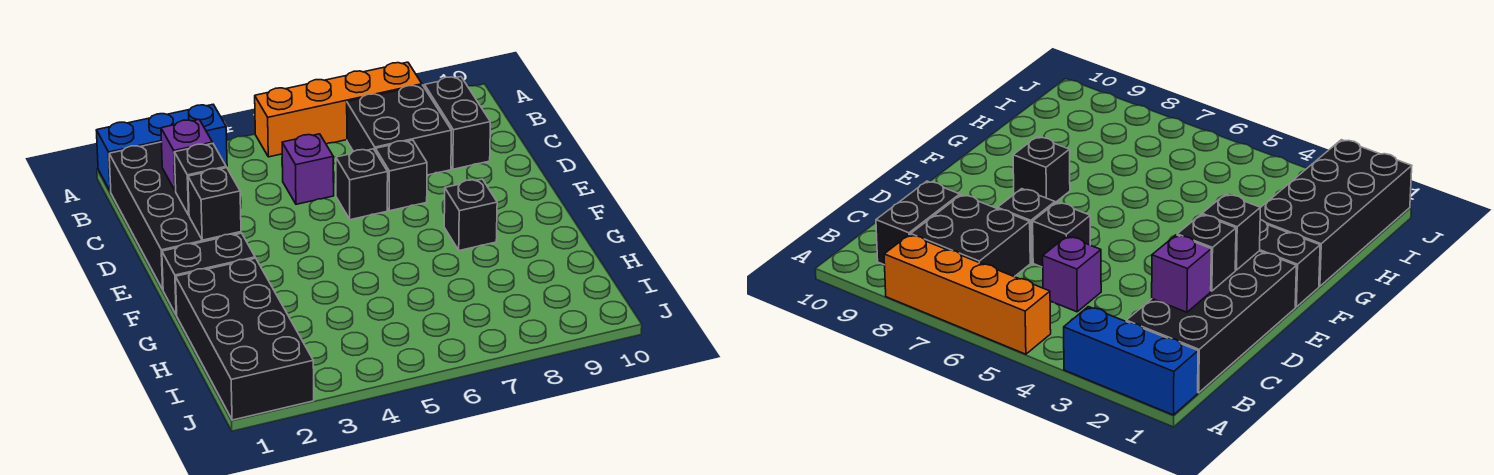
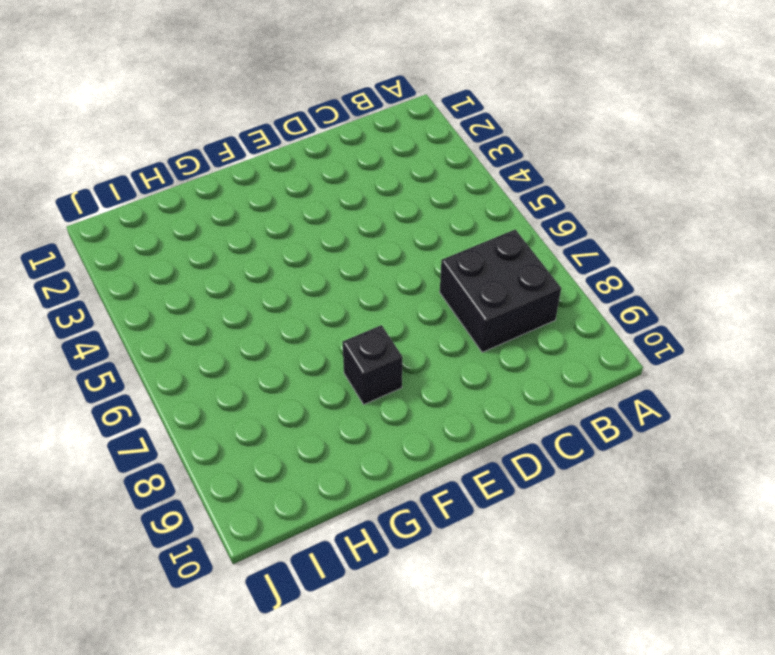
none -> blue 1x3 brick [96,105,227,191]
none -> orange 1x4 brick [255,62,422,157]
none -> black 2x4 brick [109,142,241,289]

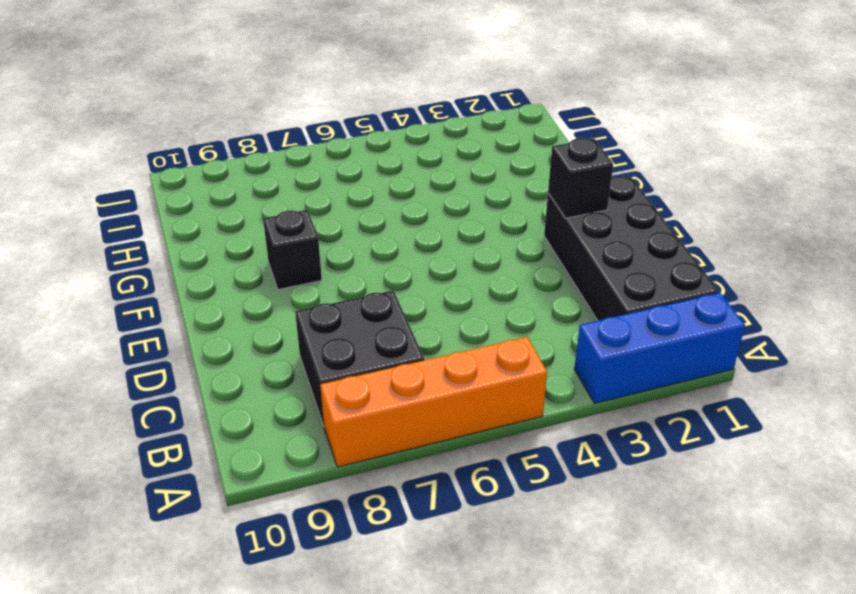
none -> black 1x2 brick [424,77,490,169]
none -> purple 1x1 brick [282,134,334,204]
none -> black 1x1 brick [336,149,388,220]

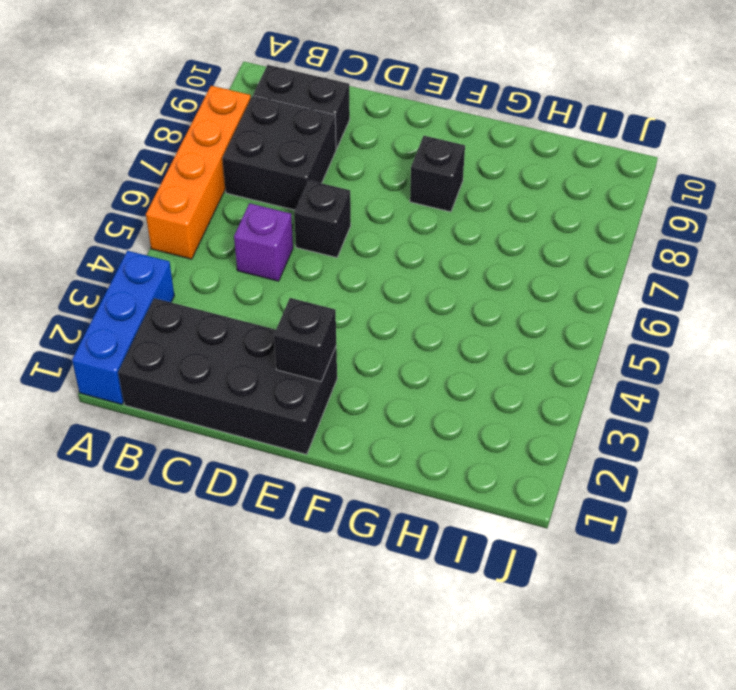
none -> black 1x1 brick [375,140,427,211]
none -> black 1x2 brick [162,233,255,315]
none -> black 2x4 brick [176,258,314,420]

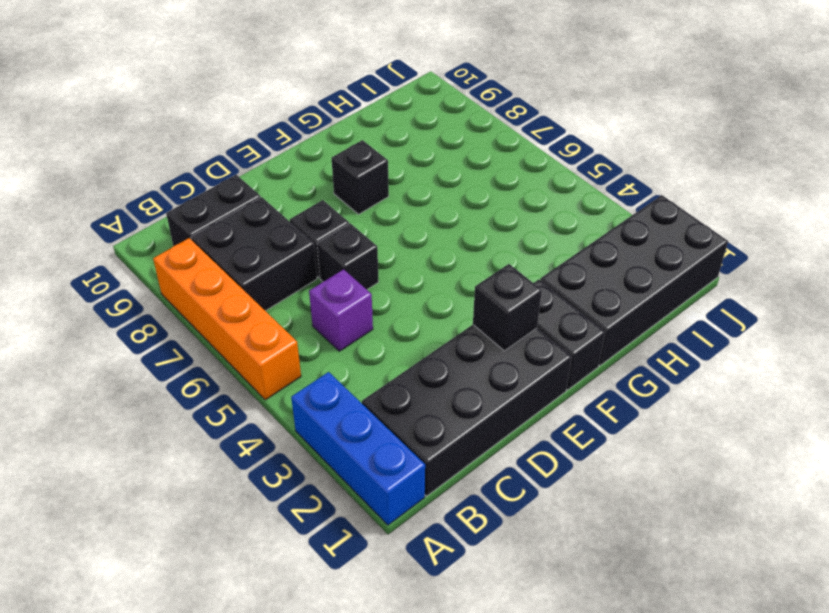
none -> purple 1x1 brick [161,119,212,191]
none -> black 1x1 brick [174,143,226,215]

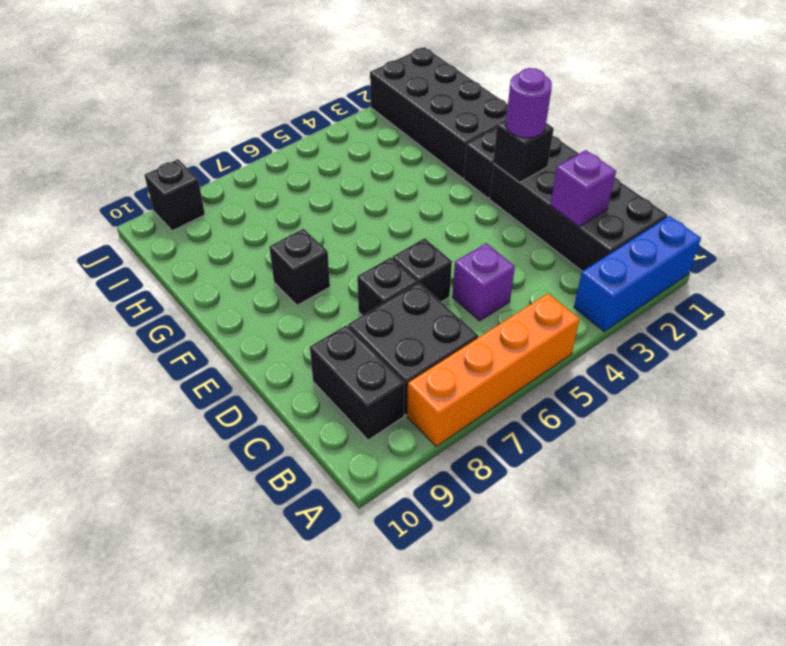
purple 1x1 round brick [506,68,552,138] -> none
black 1x1 brick [144,159,205,231] -> black 1x1 brick moved to [174,143,226,215]

